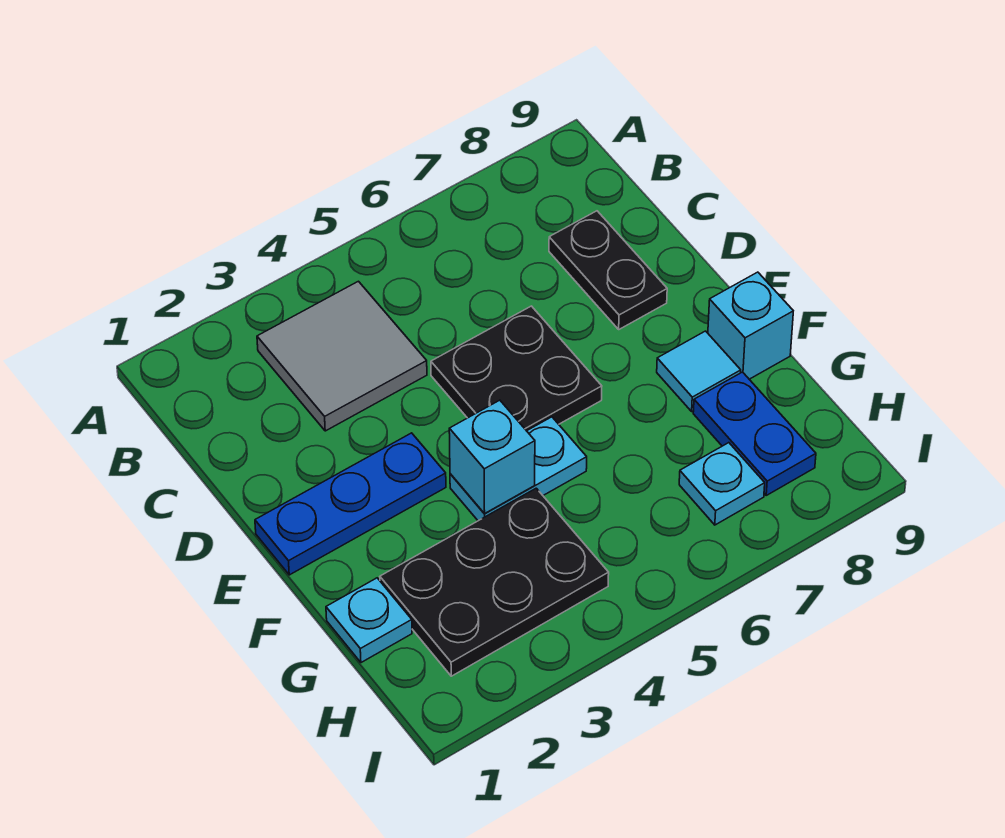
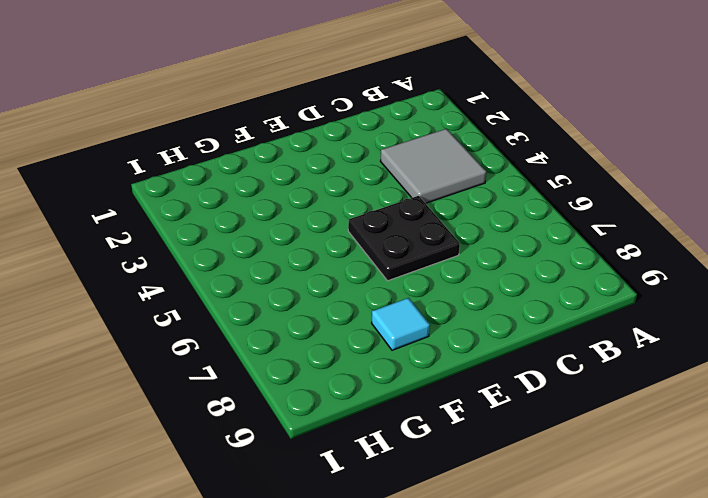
none -> black 1x2 plate [549,211,667,329]
none -> blue 1x3 plate [255,433,446,575]
none -> cyan 1x2 plate [450,417,587,521]

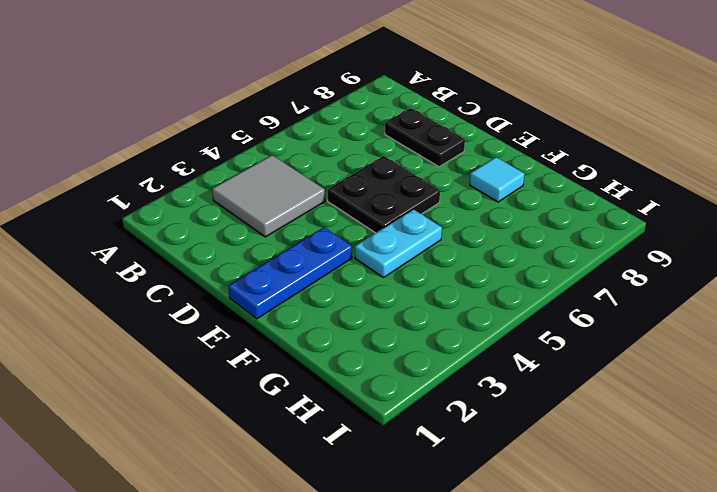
none -> cyan 1x1 brick [708,272,793,379]
none -> cyan 1x1 plate [326,578,412,663]
none -> black 2x3 plate [380,488,609,676]

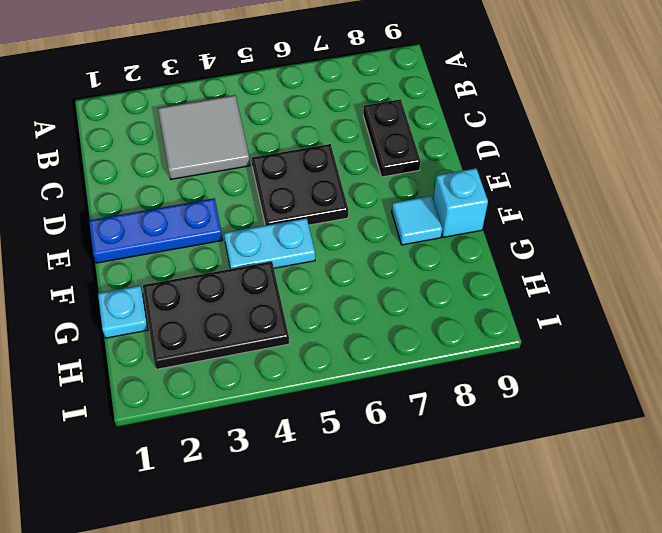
none -> blue 1x2 plate [693,372,816,495]
none -> cyan 1x1 plate [679,443,765,525]
none -> cyan 1x1 brick [449,400,535,514]

